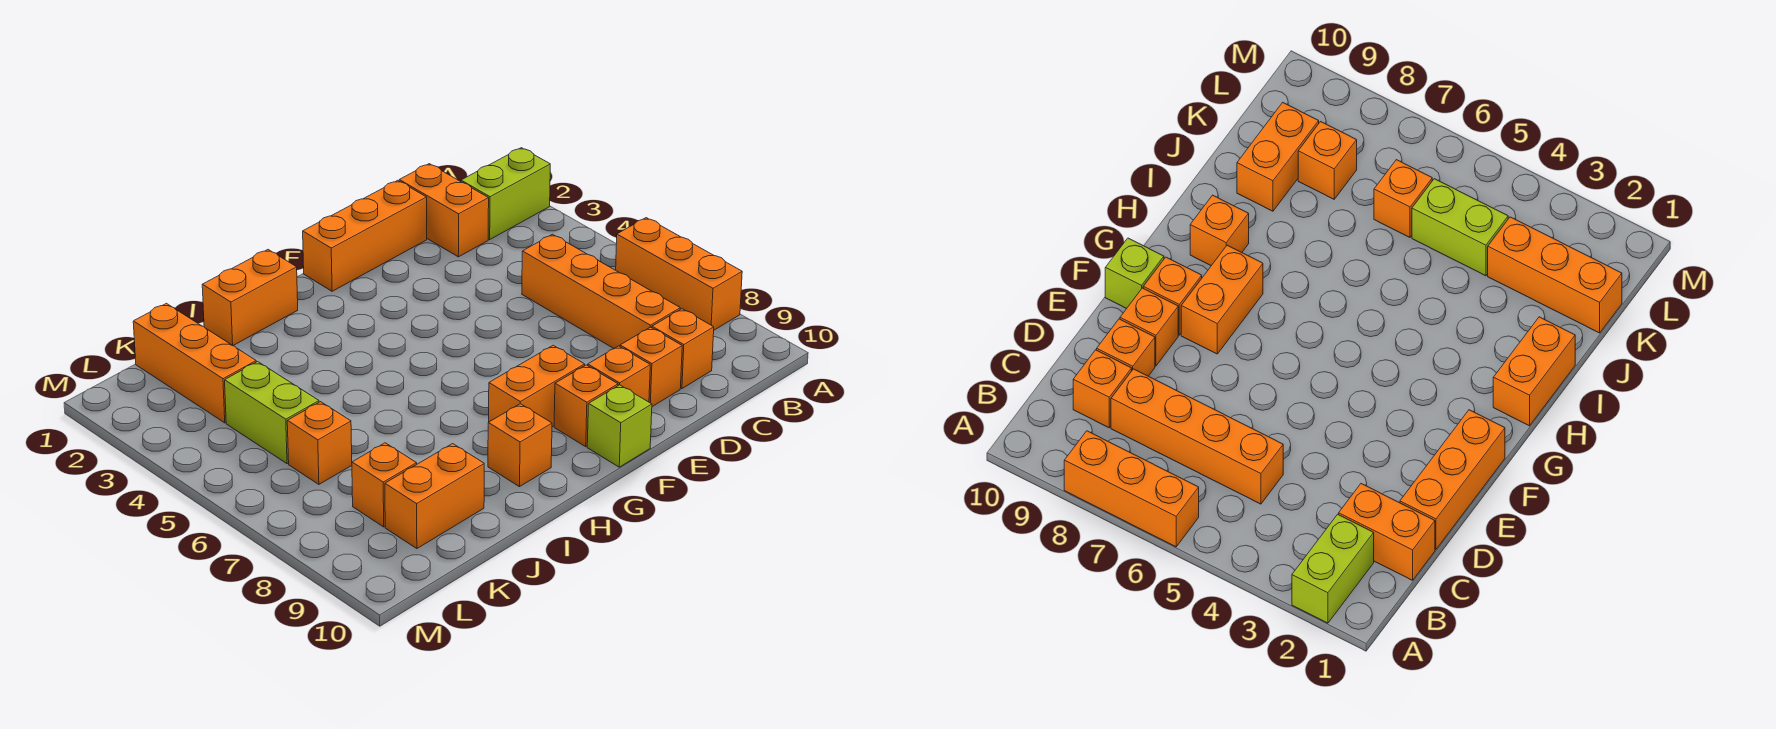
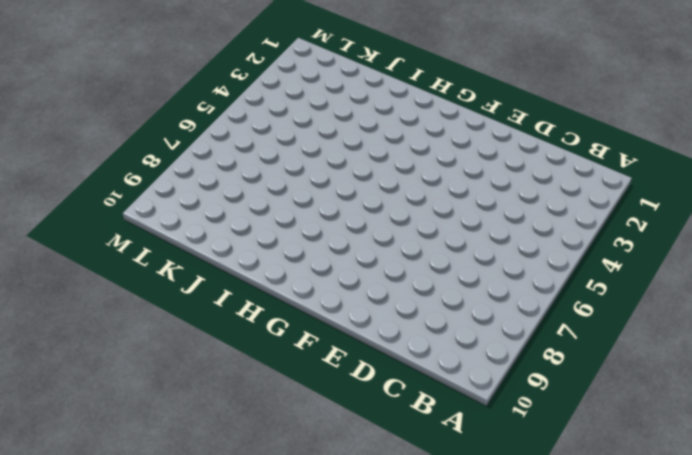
none -> lime 1x2 brick [461,148,550,239]
none -> orange 1x3 brick [616,218,742,330]
none -> orange 1x2 brick [399,164,489,257]

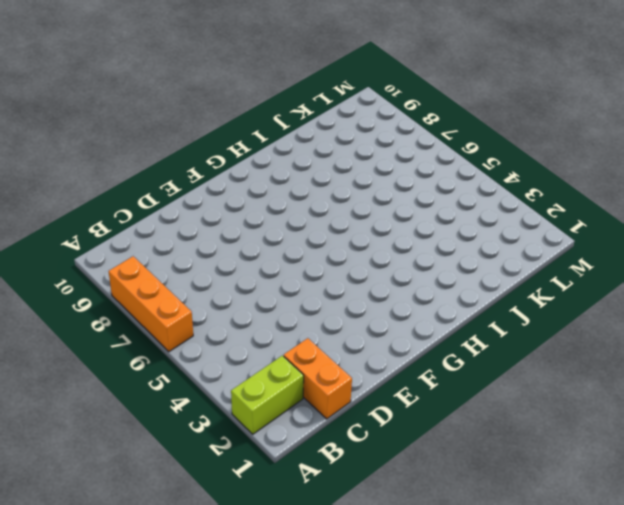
none -> orange 1x4 brick [522,234,680,348]
none -> orange 1x1 brick [652,309,714,388]
none -> orange 1x3 brick [303,180,427,291]

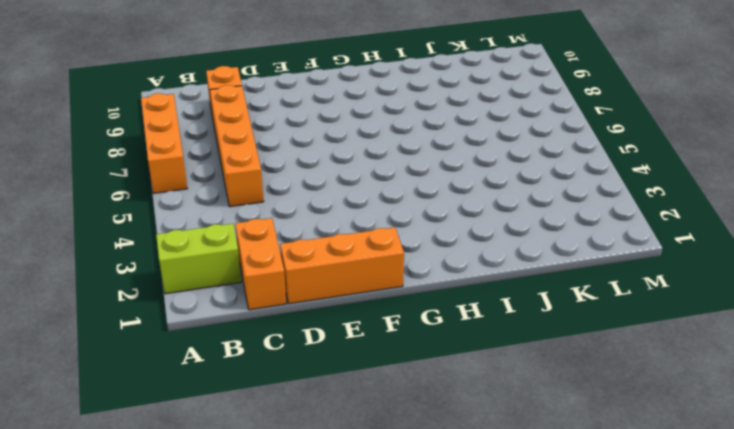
none -> orange 1x1 brick [620,327,682,407]
none -> orange 1x1 brick [588,346,650,402]
none -> orange 1x2 brick [489,345,585,427]

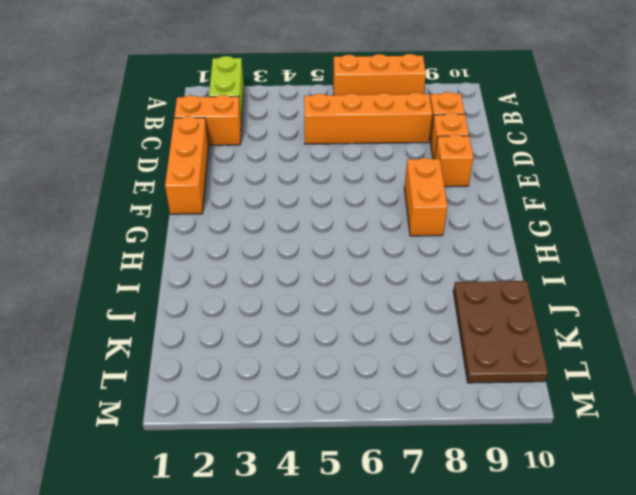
brown 2x3 plate [453,281,548,383] -> orange 1x2 brick [385,444,484,549]
none -> orange 1x1 brick [554,365,618,446]
none -> lime 1x1 brick [587,385,652,467]
none -> orange 1x2 brick [202,250,298,345]

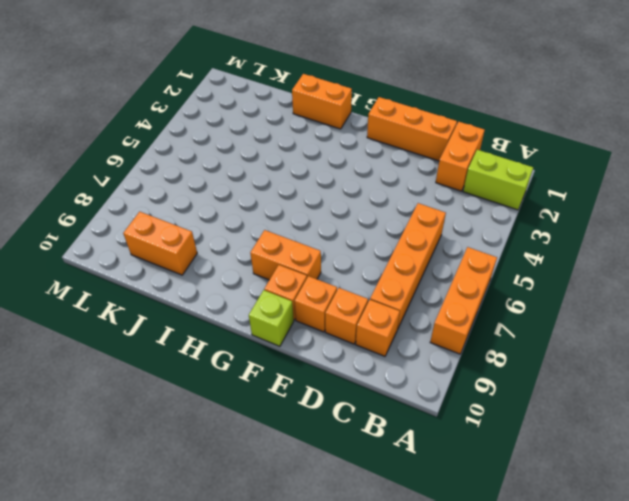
none -> orange 1x1 brick [488,404,552,487]
none -> orange 1x3 brick [133,303,256,423]
none -> lime 1x2 brick [225,362,319,464]

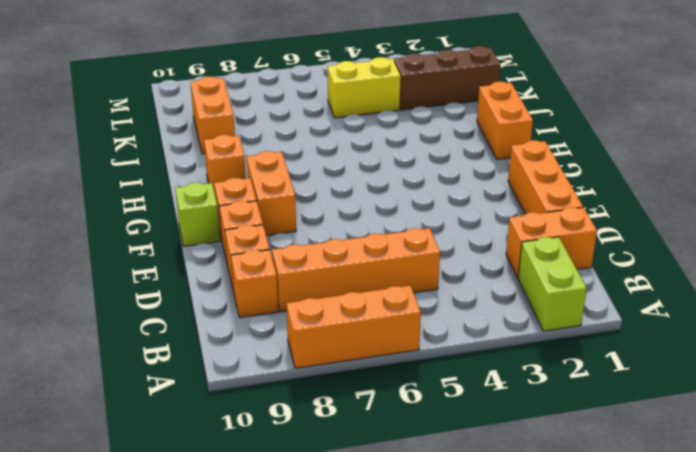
brown 1x3 brick [394,46,500,110] -> orange 1x3 brick [133,303,256,423]
yellow 1x2 brick [328,57,401,118] -> lime 1x2 brick [225,362,319,464]
none -> orange 1x1 brick [287,402,352,484]
none -> orange 1x1 brick [352,443,417,527]

